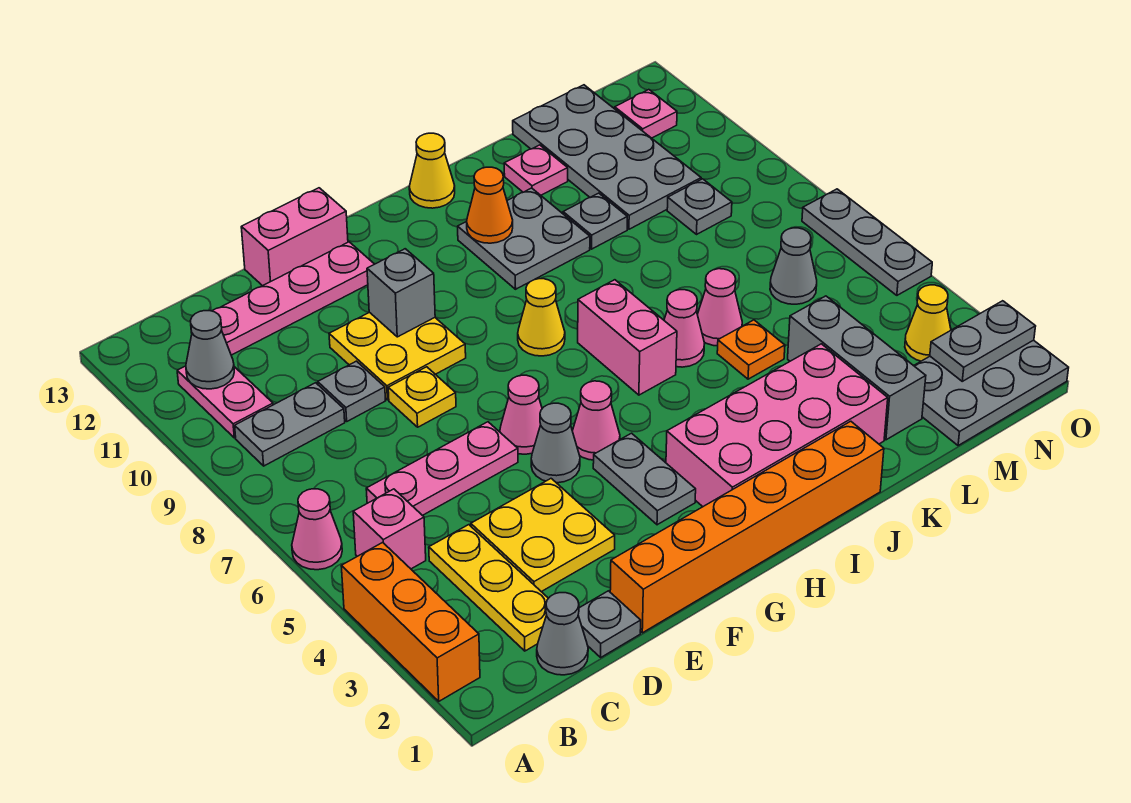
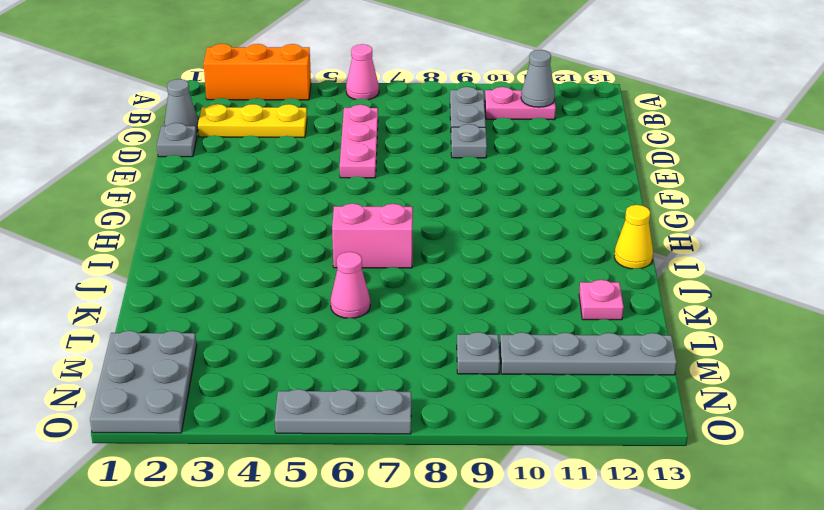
grey 1x4 plate [500,332,677,375] -> grey 2x4 plate [513,85,701,229]
none -> pink 1x1 brick [353,489,426,569]
none -> pink 1x4 plate [191,242,374,355]
none -> yellow 2x2 plate [471,479,615,592]
none -> orange 1x6 brick [610,421,884,633]

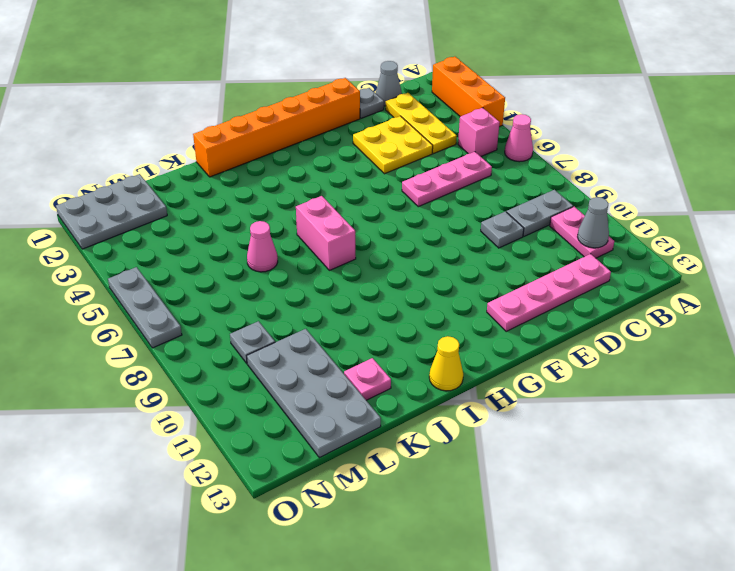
none -> yellow 1x1 plate [388,367,456,427]
none -> yellow 2x2 plate [329,312,466,400]
none -> pink 1x2 brick [241,188,348,286]
none -> grey 1x1 cone [531,403,580,483]

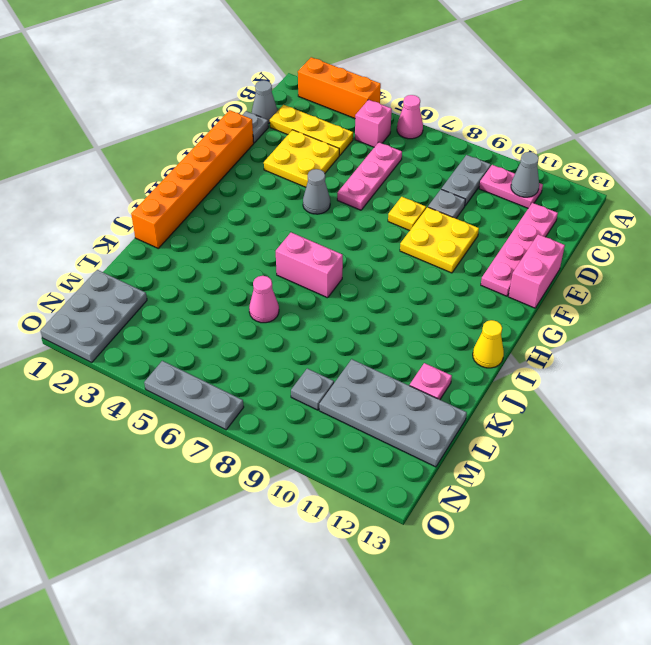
none -> pink 1x1 cone [500,375,542,454]
none -> grey 1x2 plate [593,433,696,525]
none -> pink 1x1 cone [572,381,620,460]
none -> pink 2x4 brick [666,344,888,507]

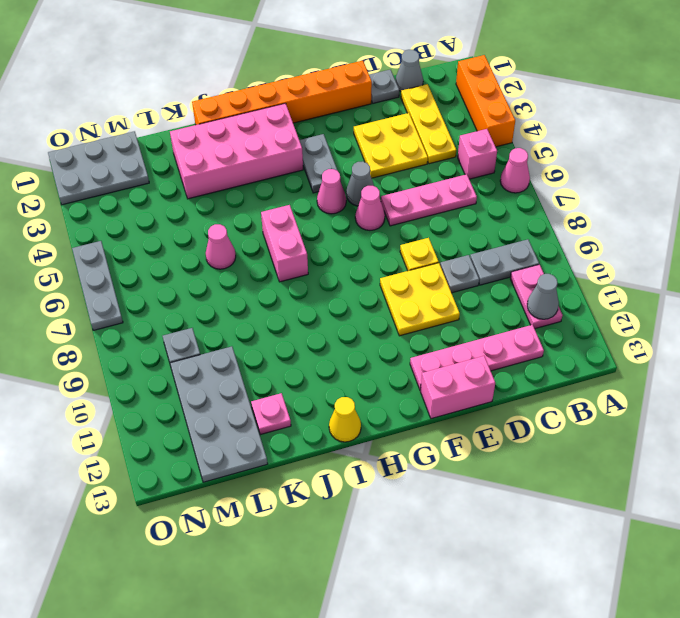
none -> yellow 1x1 cone [518,279,565,356]
none -> grey 2x2 plate [458,188,590,289]
none -> pink 1x1 cone [664,290,705,367]
none -> orange 1x1 plate [717,320,785,379]

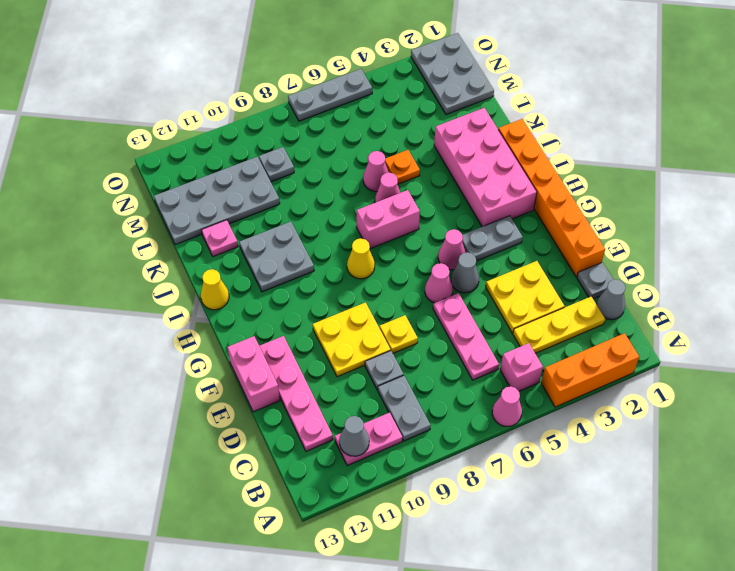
none -> grey 1x1 plate [563,193,627,249]
none -> grey 1x3 brick [788,296,926,440]
none -> grey 1x1 cone [770,228,817,304]
none -> yellow 1x1 cone [905,285,951,361]

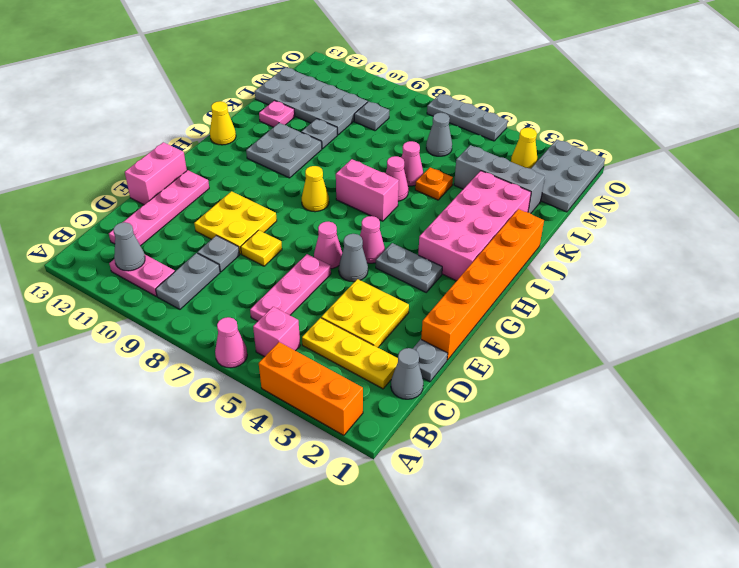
none -> pink 1x1 plate [615,90,677,138]
none -> grey 1x1 brick [367,249,435,337]
none -> orange 1x1 cone [467,167,513,243]
none -> grey 1x2 plate [930,301,1036,381]

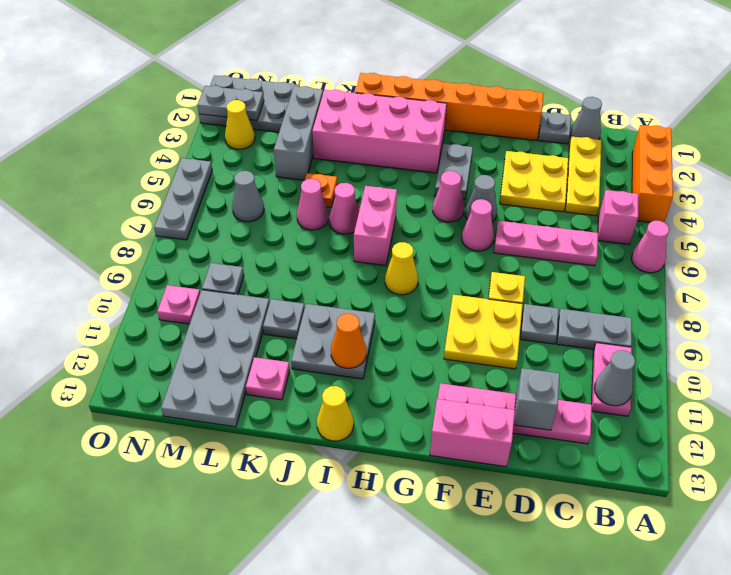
grey 1x1 brick [514,368,560,430] -> grey 1x1 brick moved to [367,249,435,337]
pink 1x1 plate [157,285,200,324] -> pink 1x1 plate moved to [615,90,677,138]

